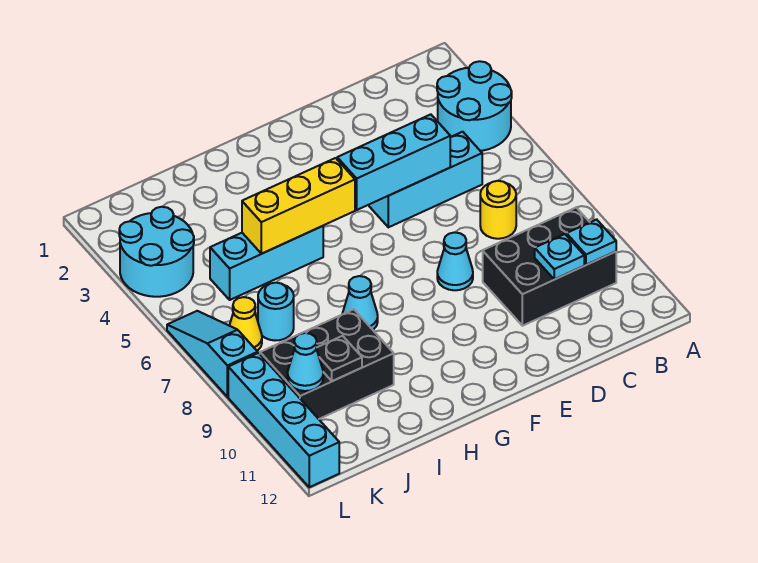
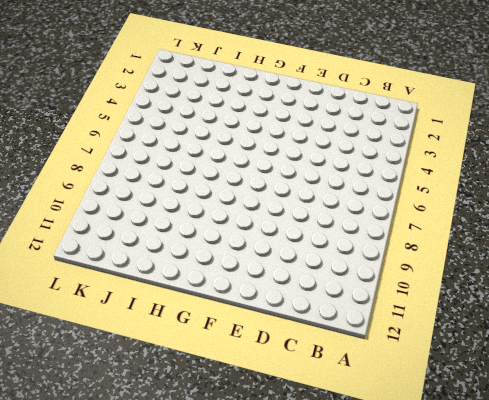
none -> cyan 2x2 round brick [437,61,512,151]
none -> black 2x3 brick [483,208,616,326]
none -> cyan 1x3 brick [369,132,482,227]

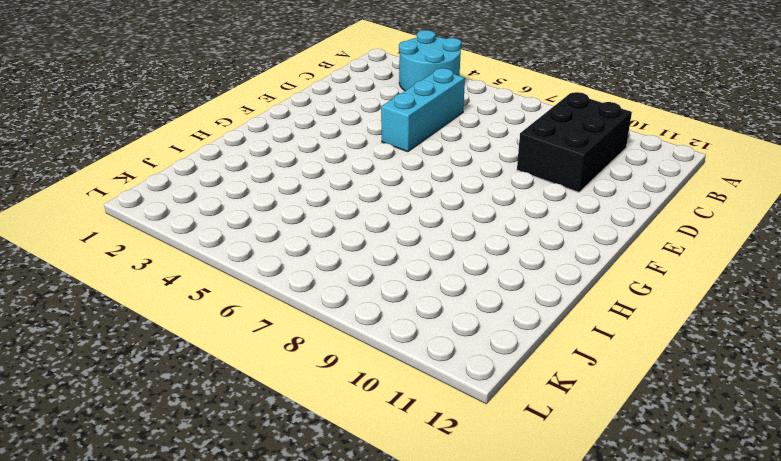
none -> yellow 1x1 round brick [480,181,516,239]
none -> cyan 1x1 cone [437,232,473,290]
none -> cyan 1x3 brick [210,226,323,300]

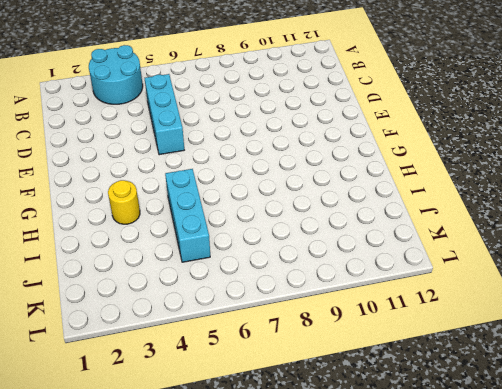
yellow 1x1 round brick [108,180,140,224] -> yellow 1x1 round brick moved to [480,181,516,239]
none -> black 2x3 brick [483,208,616,326]
none -> cyan 1x1 cone [437,232,473,290]
none -> cyan 1x1 cone [342,276,378,330]

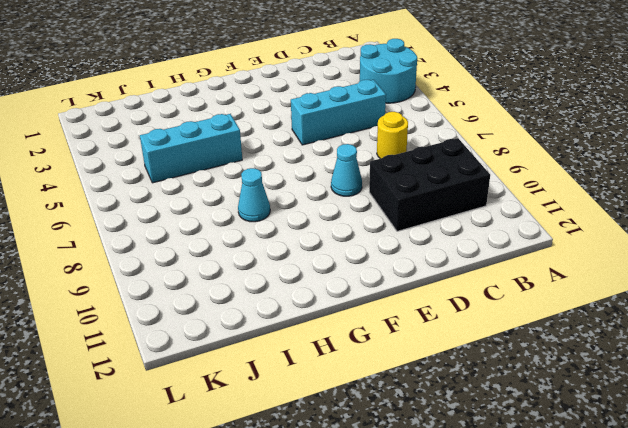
none -> black 2x3 brick [260,309,394,419]
none -> cyan 1x1 round brick [258,283,294,340]
none -> cyan 2x2 round brick [119,207,194,297]

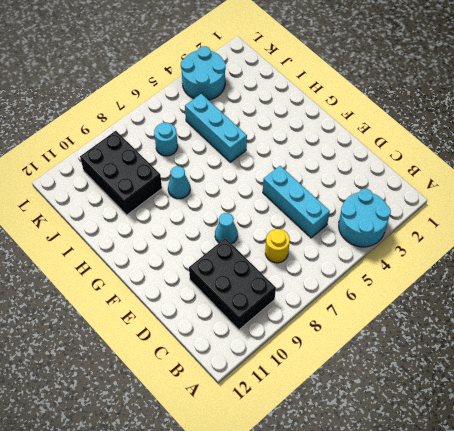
none -> yellow 1x1 cone [229,297,262,351]
none -> cyan 1x3 slope [167,311,258,397]
none -> cyan 1x4 brick [228,353,339,487]

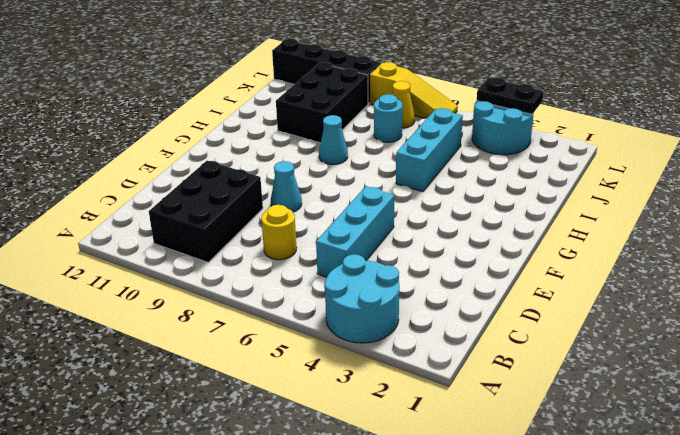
black 1x2 plate [477,77,543,114] -> none
yellow 1x3 slope [370,62,458,118] -> cyan 1x3 slope [167,311,258,397]
black 1x4 brick [272,39,381,104] -> cyan 1x4 brick [228,353,339,487]
none -> cyan 1x1 plate [566,219,616,265]
none -> cyan 1x1 plate [535,234,584,279]
none -> cyan 1x3 brick [337,114,450,210]

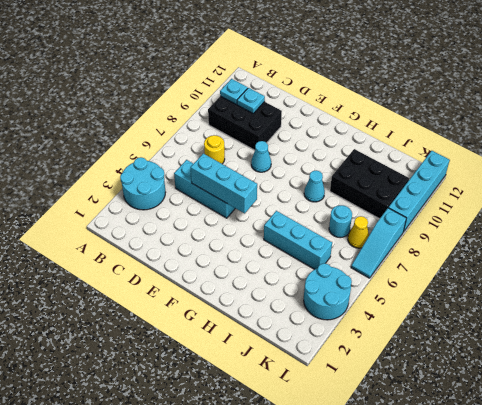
none -> yellow 1x3 brick [242,158,355,254]
none -> black 1x1 plate [316,336,362,381]
none -> cyan 1x1 cone [287,333,323,391]

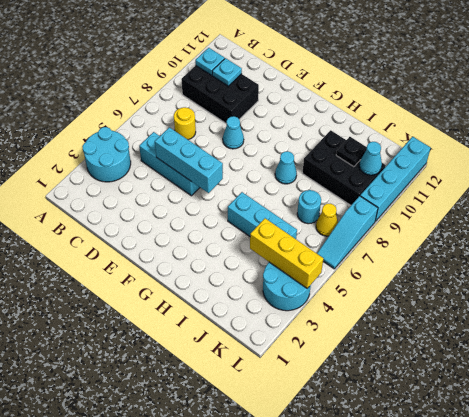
yellow 1x3 brick [250,218,323,288] -> yellow 1x3 brick moved to [242,158,355,254]

